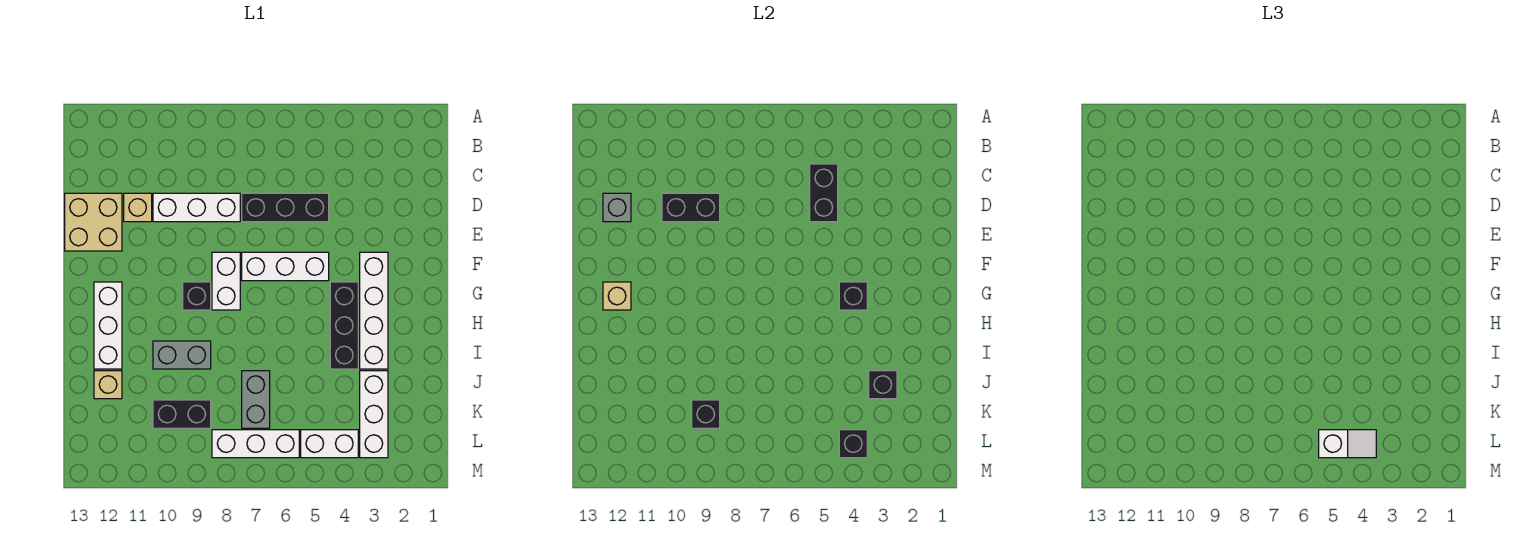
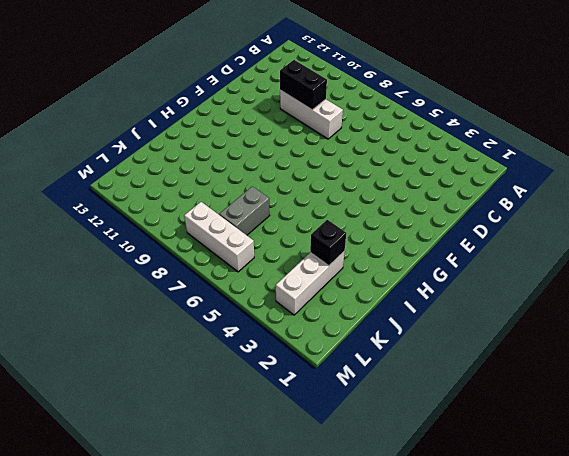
none -> black 1x3 brick [242,193,329,222]
none -> tan 1x1 brick [124,193,152,222]
none -> tan 2x2 brick [65,193,122,251]

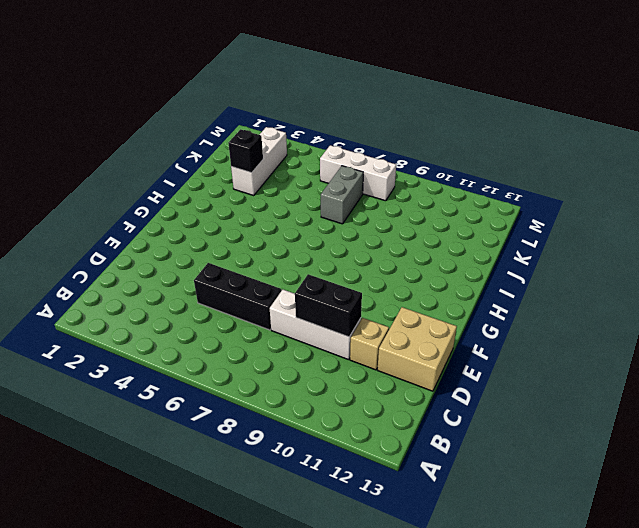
none -> white 1x4 brick [360,252,388,369]
none -> white 1x3 brick [242,252,329,281]
none -> white 1x2 brick [212,252,240,310]

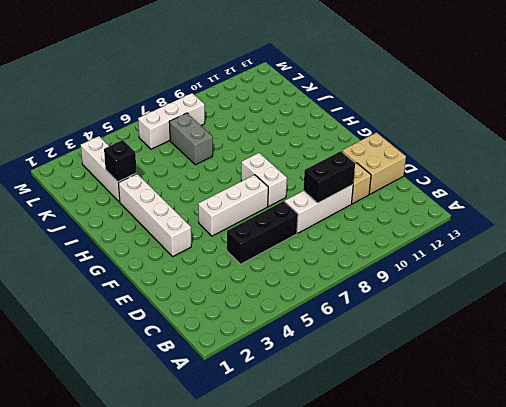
none -> black 1x3 brick [330,282,358,369]
none -> black 1x1 brick [183,282,211,310]
none -> white 1x3 brick [94,282,122,369]

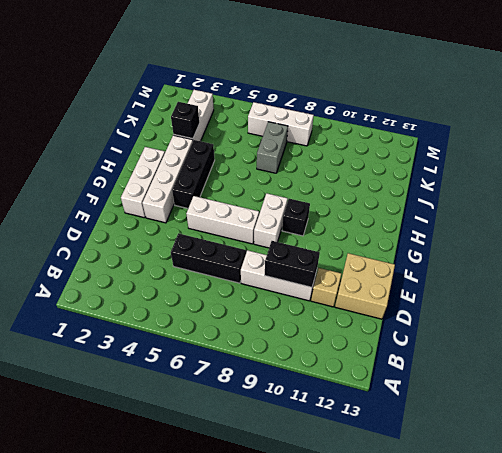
white 1x3 brick [121,147,165,218] -> white 1x3 brick moved to [94,282,122,369]
none -> grey 1x2 brick [153,341,211,369]
none -> tan 1x1 brick [94,371,122,399]
none -> black 1x2 brick [153,400,211,428]

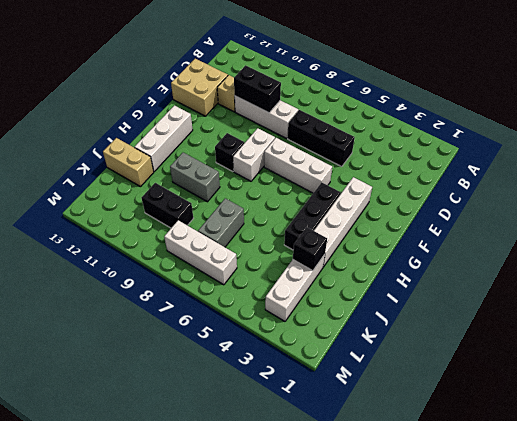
tan 1x2 brick [103,138,154,187] -> tan 1x1 brick [94,371,122,399]
none -> white 1x2 brick [301,430,358,458]
none -> black 1x2 brick [810,164,838,222]
none -> grey 1x1 brick [603,193,631,222]

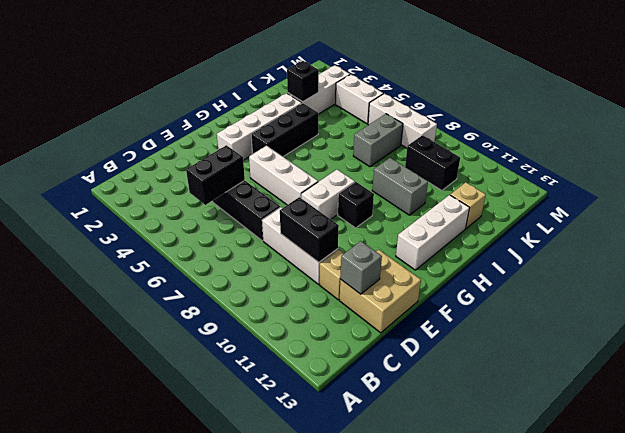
none -> black 1x1 brick [839,282,867,310]
none -> tan 1x1 brick [603,282,631,310]
none -> black 1x1 brick [692,400,720,428]

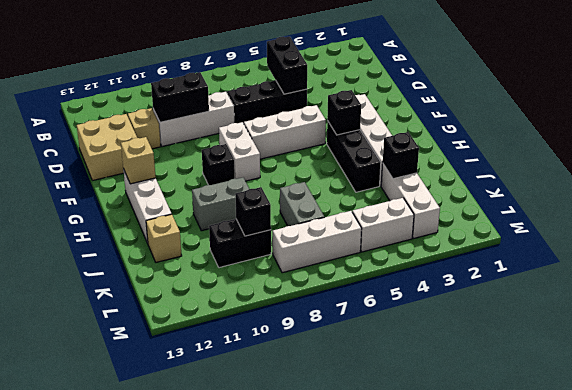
none -> grey 1x1 brick [603,193,631,222]
none -> black 1x1 brick [839,430,867,458]
none -> white 1x2 slope [1319,430,1376,458]

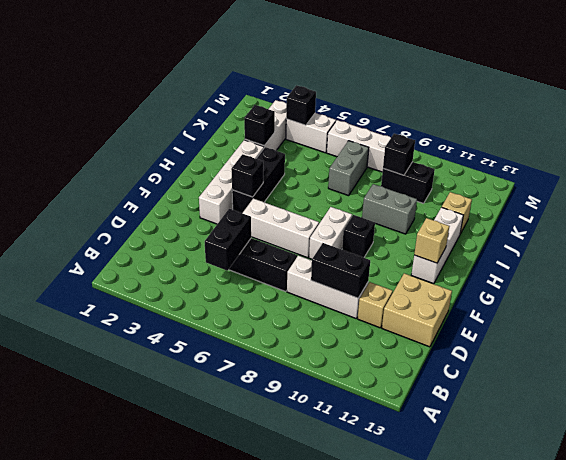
none -> grey 1x1 brick [603,193,631,222]
none -> white 1x2 slope [1319,430,1376,458]

